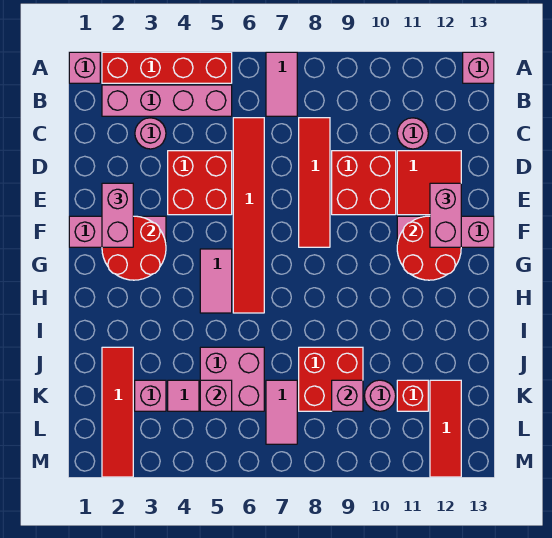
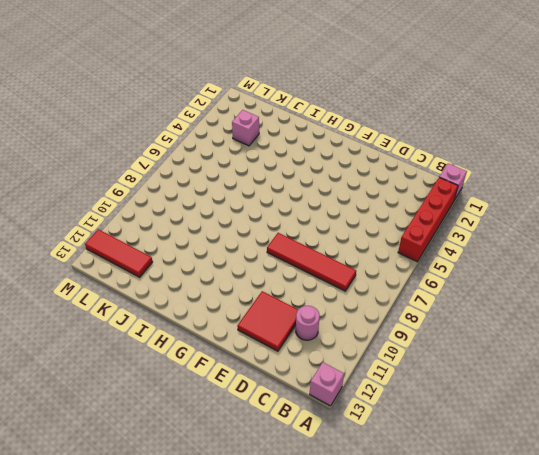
none -> pink 1x2 tile [266,52,297,116]
none -> pink 1x4 brick [102,85,232,116]
none -> pink 1x1 round brick [135,118,166,149]
none -> red 1x6 tile [233,118,264,313]

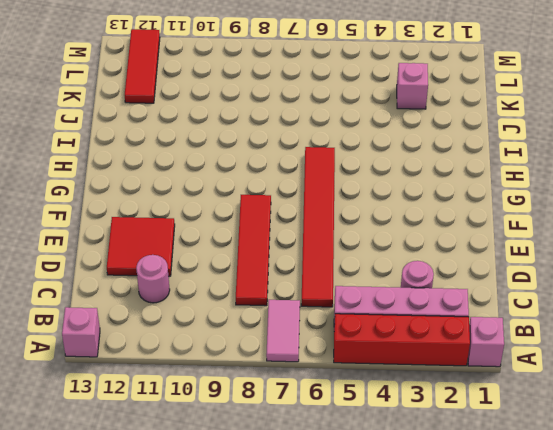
none -> red 2x2 brick [168,151,232,215]
none -> red 2x2 brick [332,151,396,215]
none -> pink 1x3 brick [69,216,166,247]
none -> pink 1x3 brick [397,216,494,247]

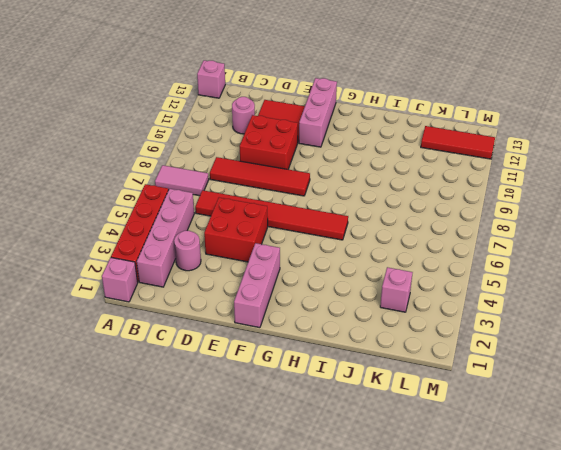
none -> pink 1x2 tile [200,249,232,313]
none -> red 1x4 tile [102,347,133,477]
none -> pink 2x2 brick [200,347,264,411]
none -> red 2x2 brick [299,347,363,411]

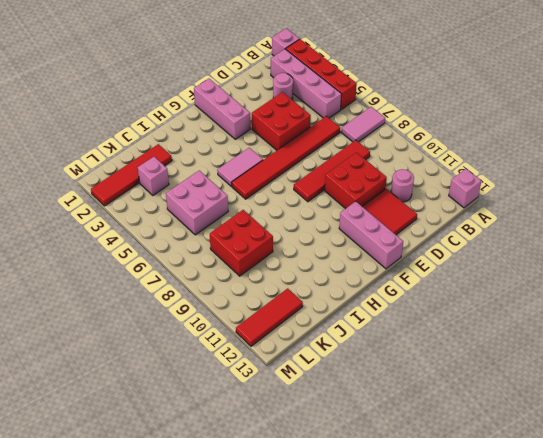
none -> pink 1x1 tile [168,380,199,411]
none -> pink 1x2 tile [266,380,297,444]
none -> pink 1x1 round brick [364,380,396,411]
none -> red 1x1 brick [397,380,428,411]

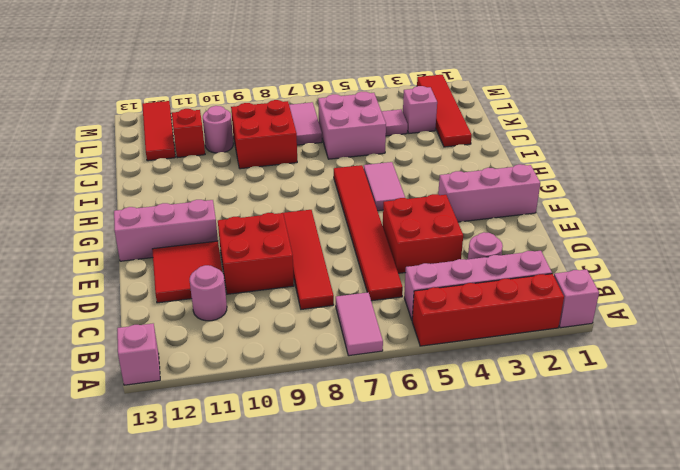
none -> red 2x2 round brick [102,216,166,280]
none -> red 2x2 round brick [397,216,461,280]
none -> pink 1x1 brick [200,380,232,411]
none -> pink 1x1 brick [332,380,363,411]

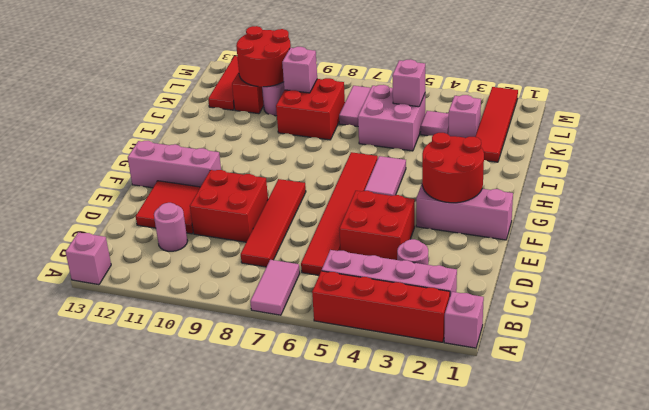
red 2x2 round brick [236,26,291,87] -> red 2x2 round brick moved to [397,216,461,280]
none -> pink 1x2 brick [102,183,133,247]
none -> pink 1x2 brick [430,183,461,247]

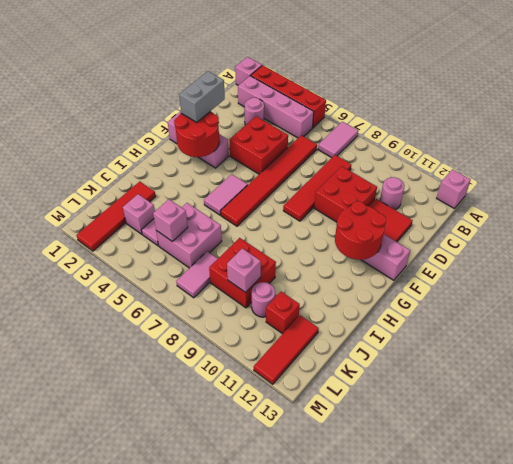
grey 1x2 brick [179,71,225,122] -> pink 1x2 brick [102,183,133,247]
none -> pink 1x2 brick [430,183,461,247]

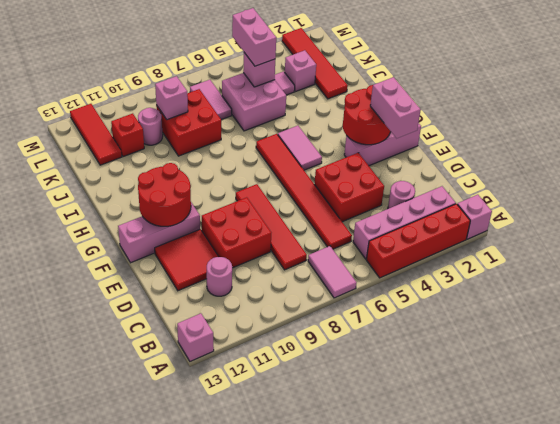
pink 1x2 brick [232,8,276,66] -> pink 1x2 brick moved to [430,183,461,247]

